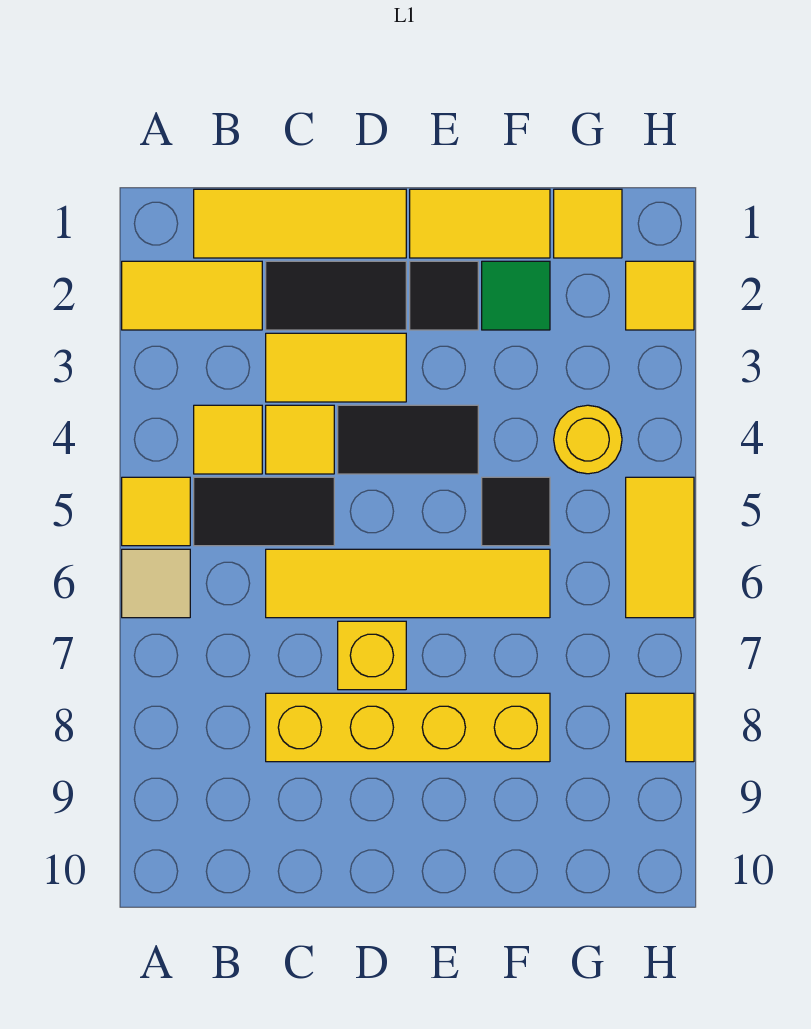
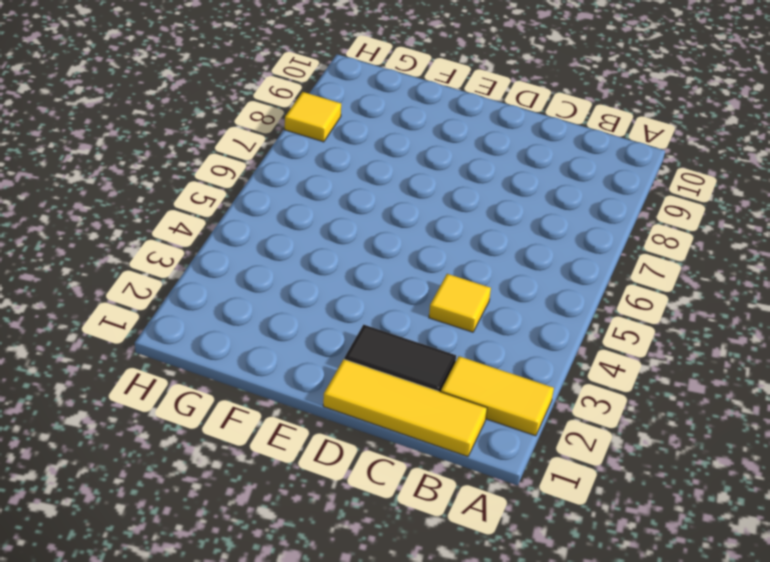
none -> yellow 1x1 tile [122,477,190,546]
none -> tan 1x1 tile [122,549,190,618]
none -> yellow 1x1 tile [194,405,262,474]

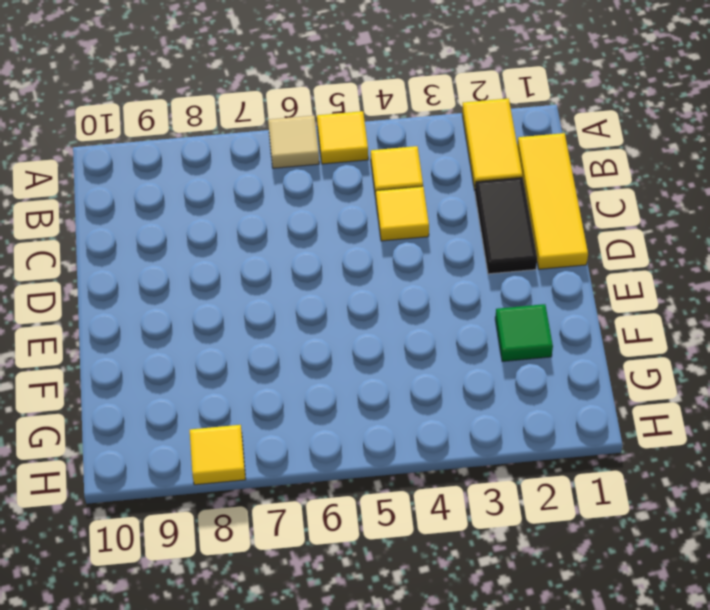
none -> black 1x2 tile [194,477,334,546]
none -> yellow 1x2 tile [266,333,406,402]
none -> yellow 1x4 tile [266,549,550,618]

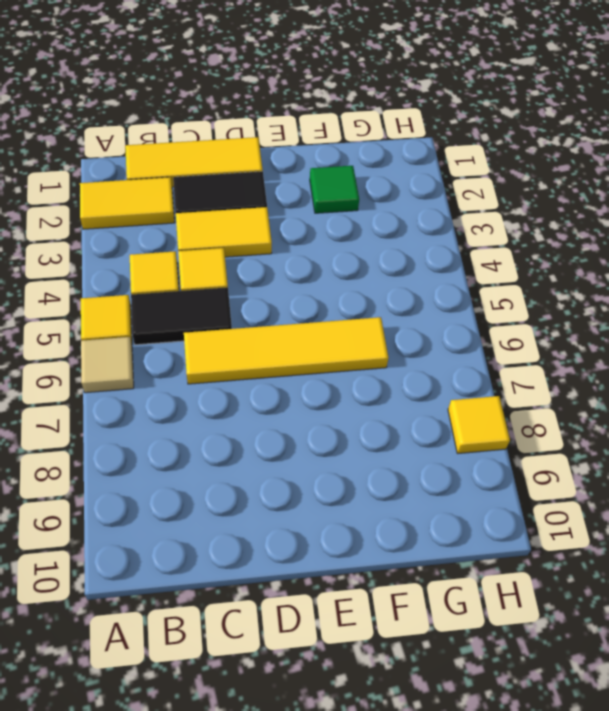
none -> yellow 1x4 brick [266,693,550,762]
none -> black 1x2 tile [338,405,478,474]
none -> yellow 1x1 brick [338,621,406,690]

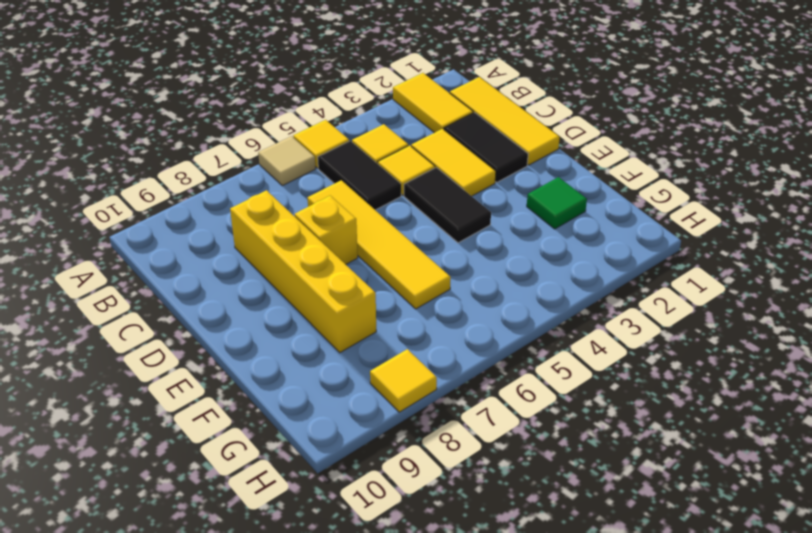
none -> yellow 1x2 tile [410,189,550,258]
none -> black 1x1 tile [410,261,478,330]
none -> black 1x1 tile [482,477,550,546]

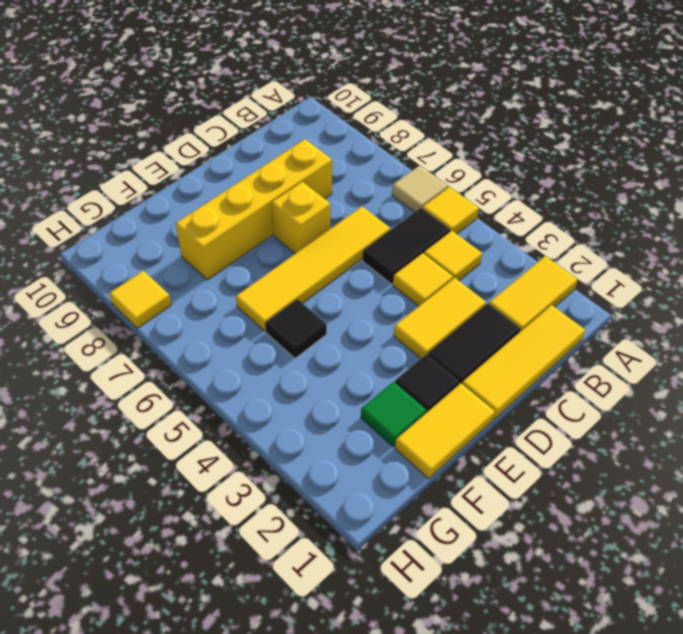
none -> black 1x2 tile [338,405,478,474]
none -> yellow 1x1 tile [554,189,622,258]
none -> yellow 1x1 round brick [554,405,622,474]

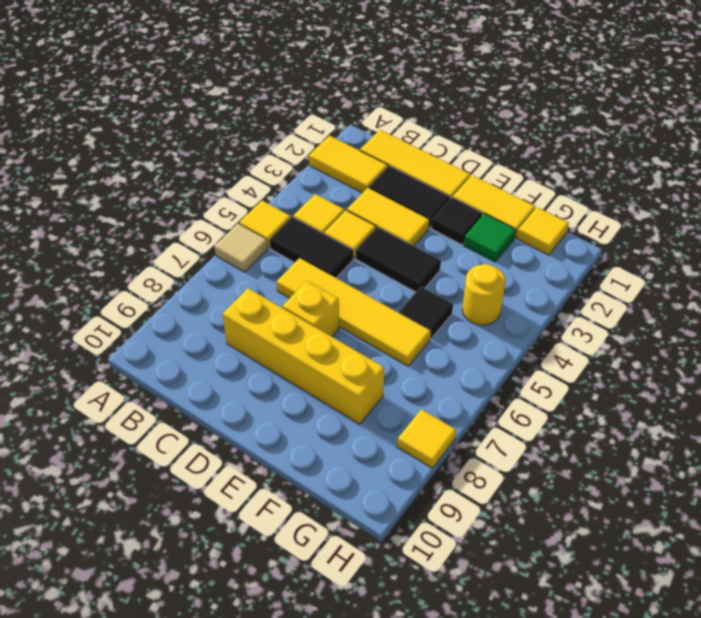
none -> yellow 1x1 tile [626,261,694,330]
none -> yellow 1x2 tile [626,477,694,618]

